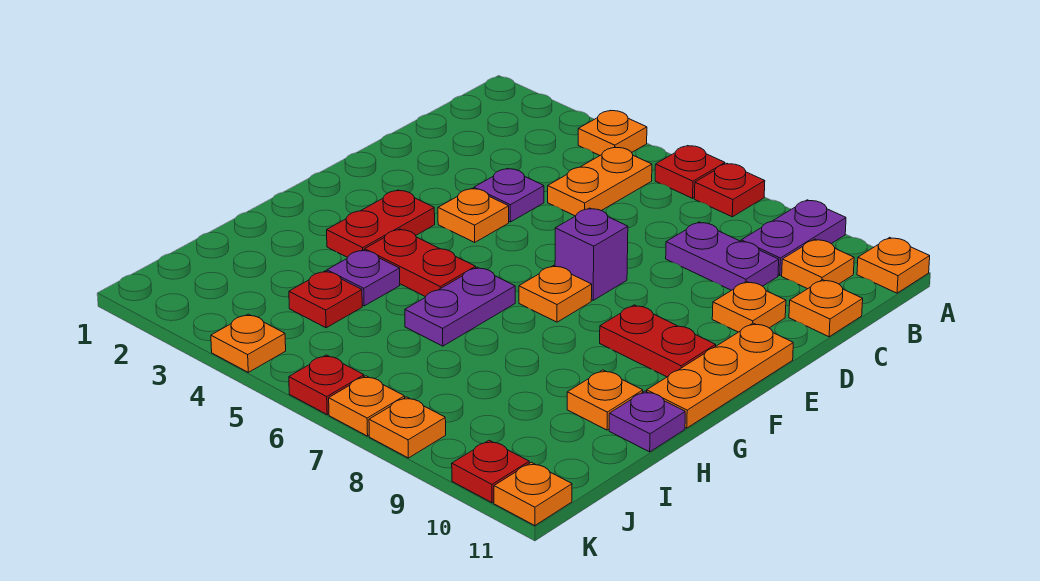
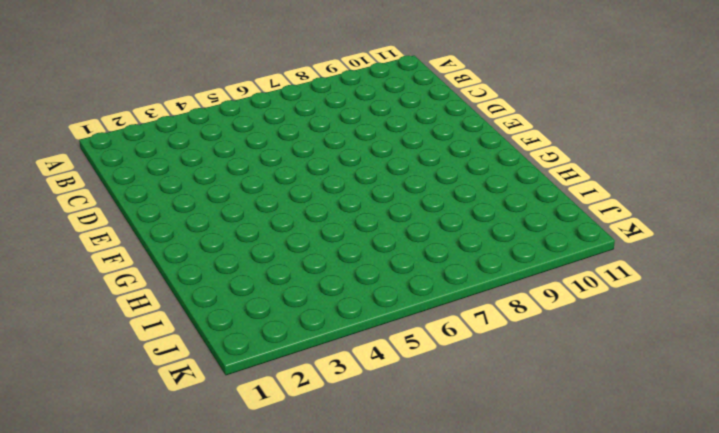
none -> orange 1x1 plate [578,111,647,155]
none -> red 1x1 plate [655,146,725,198]
none -> red 1x1 plate [694,164,765,217]

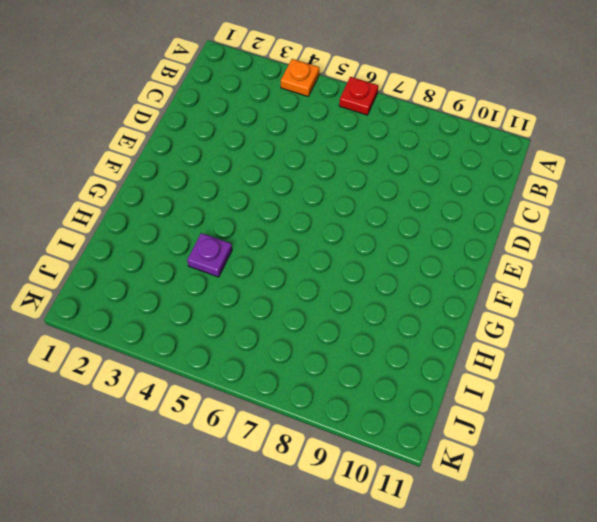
none -> red 1x1 plate [694,164,765,217]
none -> purple 1x2 plate [741,200,846,275]
none -> orange 1x1 plate [857,237,930,293]

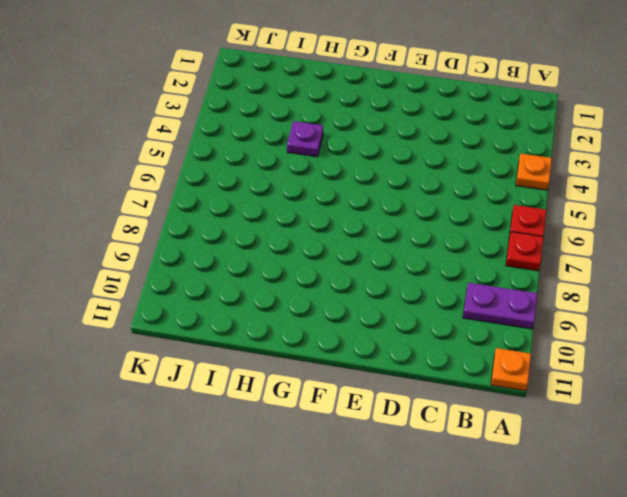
none -> orange 1x2 plate [548,147,652,216]
none -> orange 1x1 plate [782,239,854,289]
none -> purple 1x2 plate [666,222,779,290]

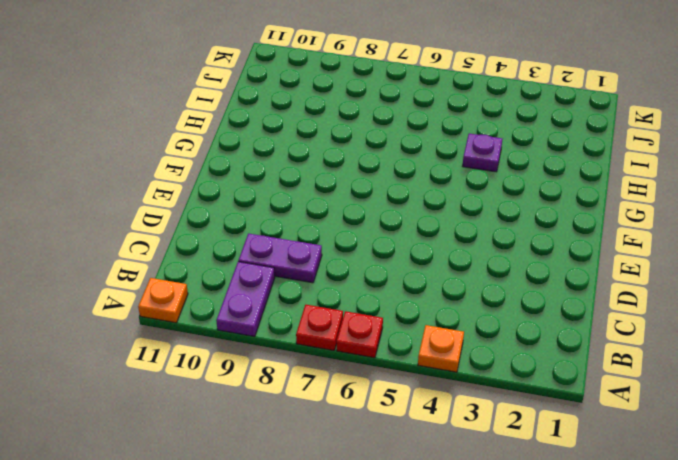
none -> orange 1x2 plate [548,147,652,216]
none -> orange 1x1 plate [782,239,854,289]
none -> orange 1x1 plate [789,280,863,337]

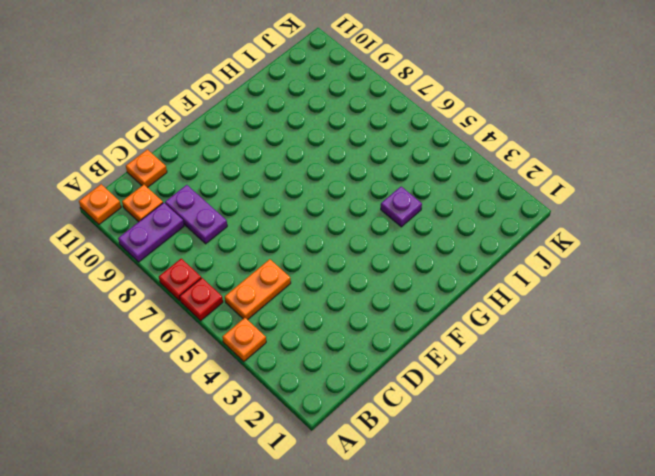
none -> purple 1x1 plate [474,168,544,222]
none -> orange 1x1 plate [712,281,786,332]
none -> orange 1x1 plate [438,188,509,242]

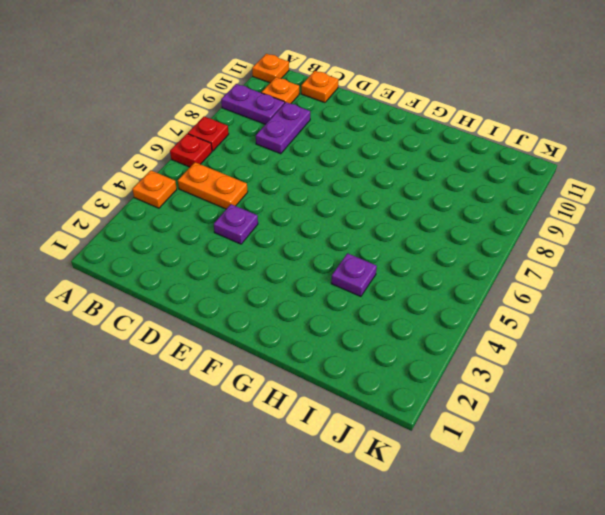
none -> orange 1x1 plate [712,281,786,332]
none -> orange 1x1 plate [438,188,509,242]
none -> purple 1x1 brick [555,208,628,300]

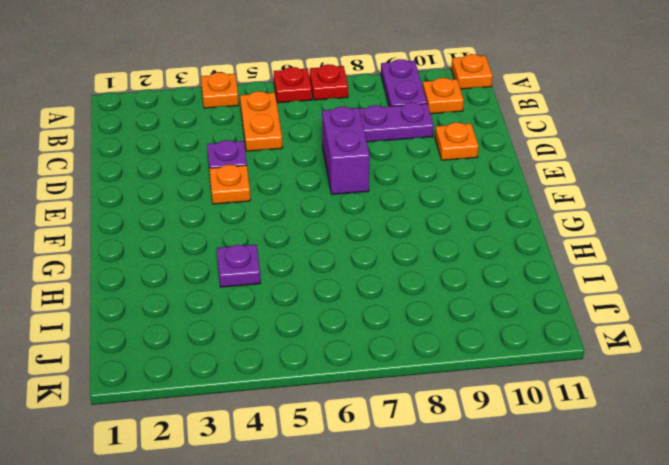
purple 1x2 brick [322,106,370,194] -> purple 1x1 brick [555,208,628,300]
none -> orange 1x1 plate [789,280,863,337]
none -> orange 1x3 plate [647,323,793,428]
none -> red 1x2 plate [327,190,435,257]

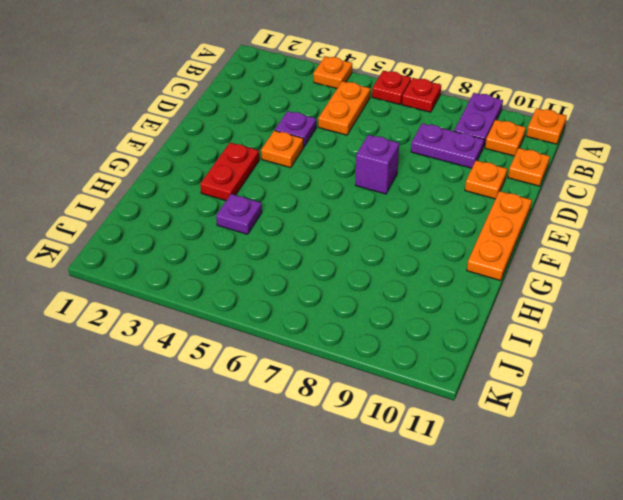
none -> orange 1x1 plate [519,266,592,322]
none -> red 1x2 plate [600,305,716,377]
none -> red 1x2 plate [365,229,476,297]

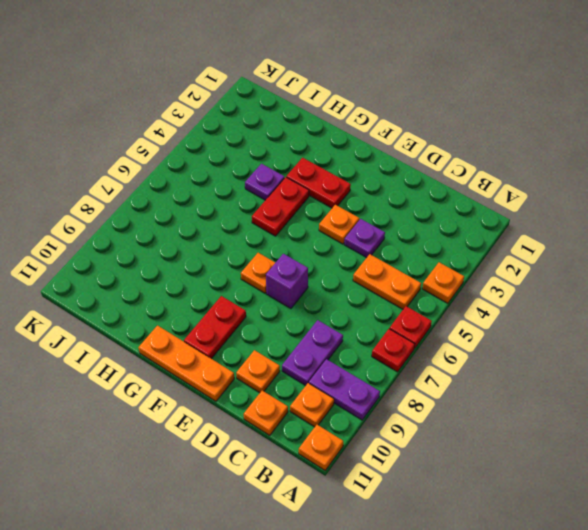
none -> purple 1x2 plate [405,267,515,346]
none -> orange 1x1 plate [567,370,643,430]
none -> purple 1x1 plate [609,391,685,452]

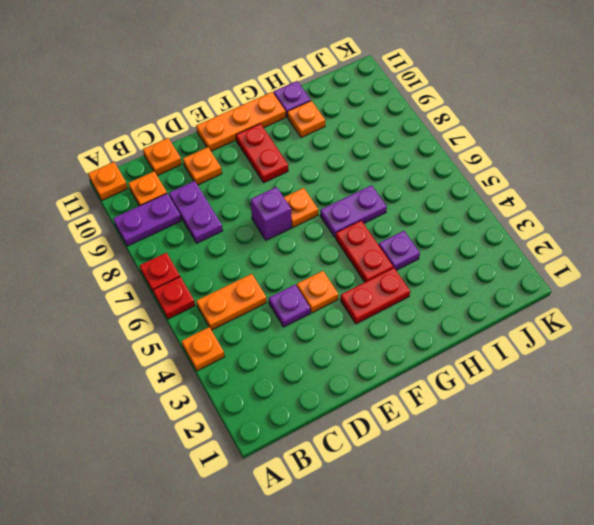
none -> red 1x1 plate [289,271,362,328]
none -> orange 1x1 plate [211,314,286,372]
none -> red 1x1 plate [289,355,364,414]

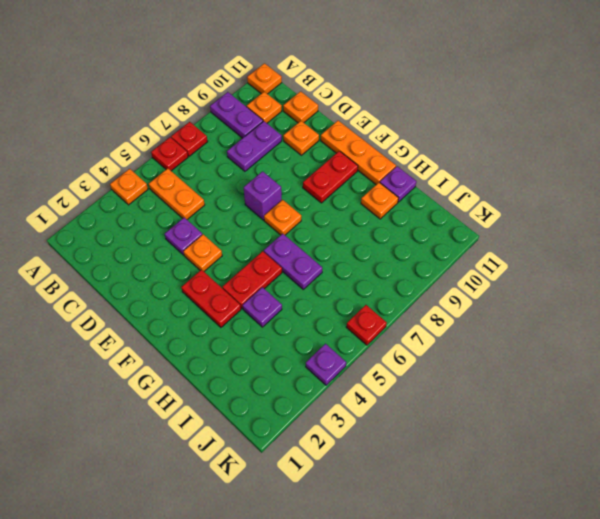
purple 1x1 plate [306,344,346,385] -> orange 1x1 plate [211,314,286,372]
none -> red 1x1 plate [289,271,362,328]
none -> orange 1x1 plate [329,376,405,436]
none -> orange 1x1 plate [369,397,446,458]

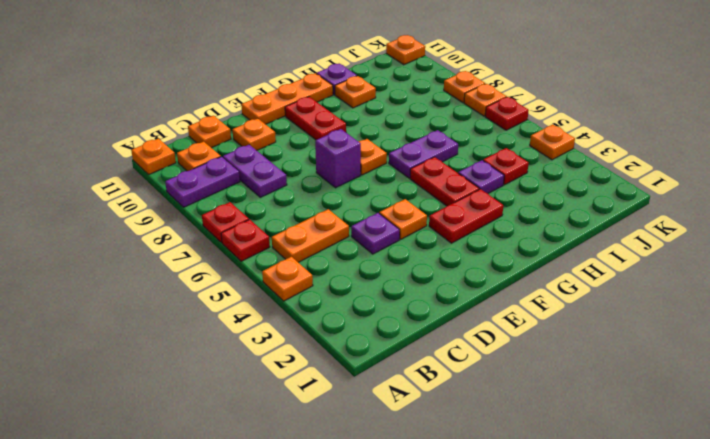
none -> red 1x1 plate [452,440,529,503]

